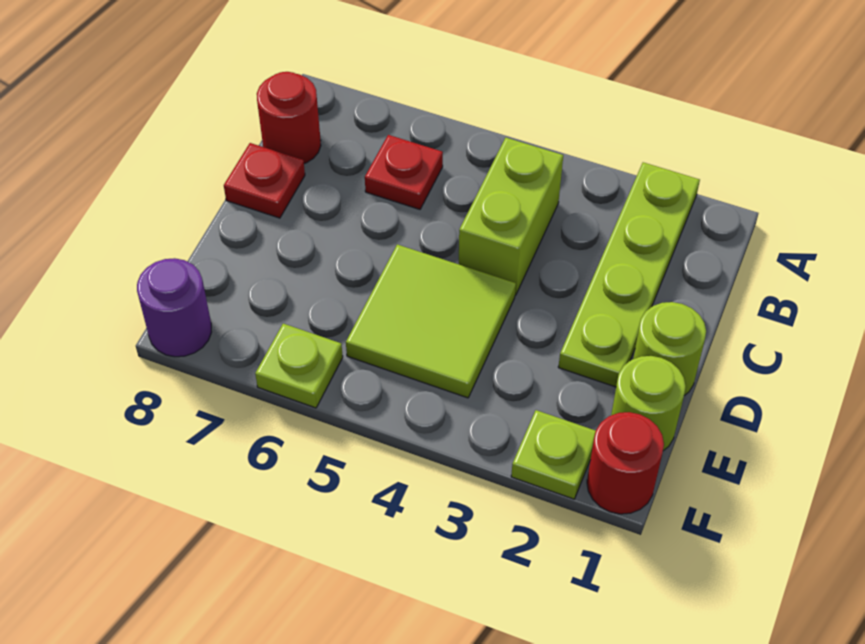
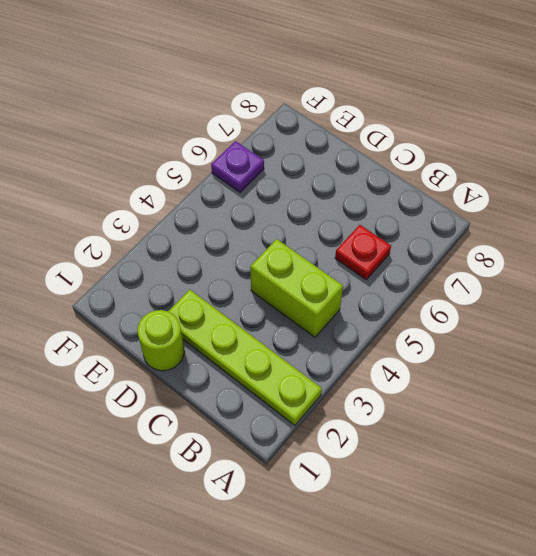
purple 1x1 plate [211,141,264,192] -> lime 1x1 plate [255,324,343,408]
none -> red 1x1 round brick [257,72,321,164]
none -> red 1x1 plate [224,143,305,218]
none -> lime 2x2 tile [346,244,516,398]

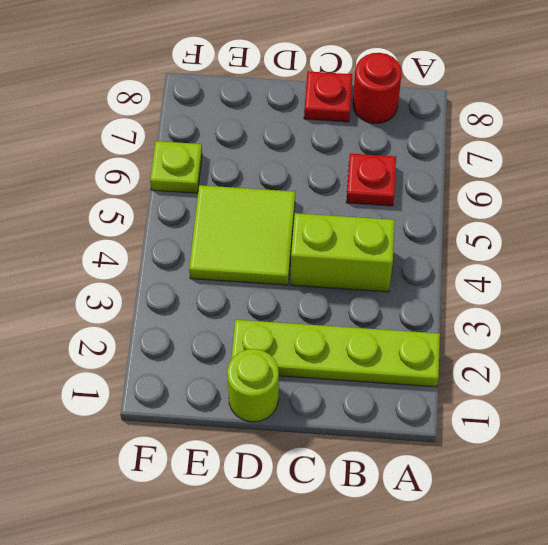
none -> lime 1x1 round brick [611,356,686,451]
none -> red 1x1 round brick [587,412,664,514]
none -> lime 1x1 plate [511,410,596,499]

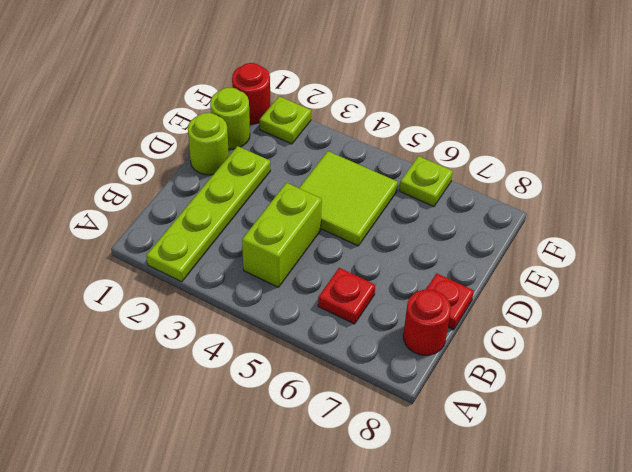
none -> purple 1x1 round brick [137,258,211,357]

